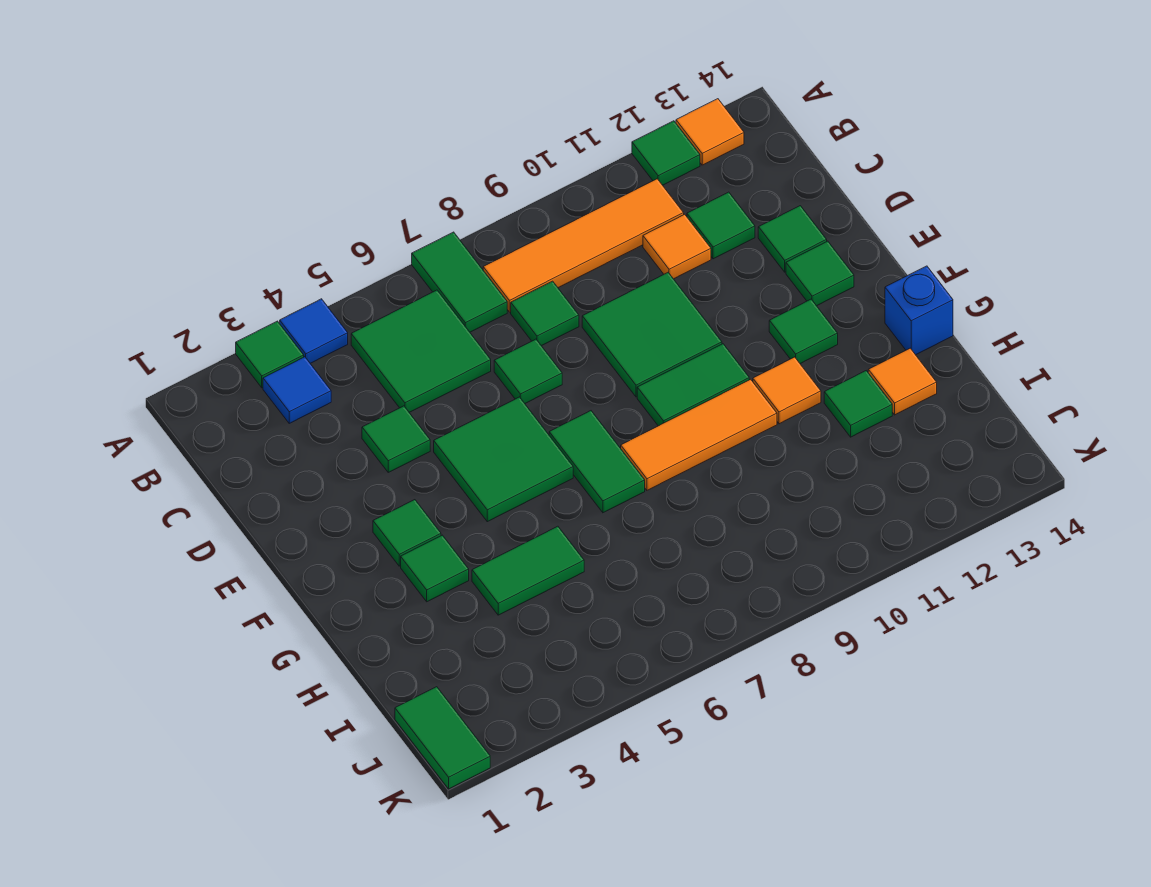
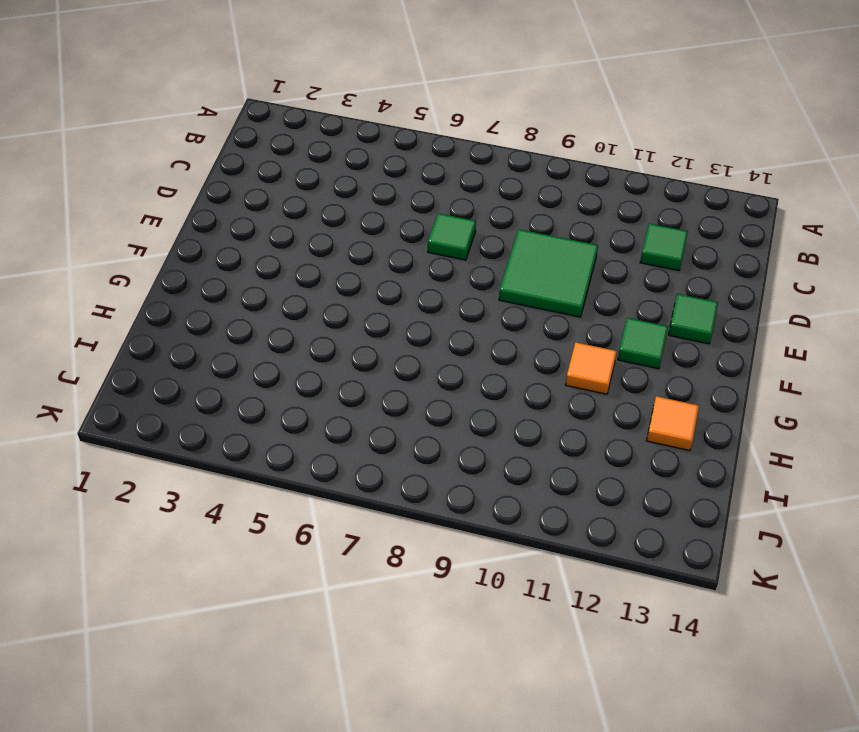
none -> green 1x1 tile [236,321,304,388]
none -> blue 1x1 tile [280,299,348,363]
none -> green 1x2 tile [412,232,507,332]

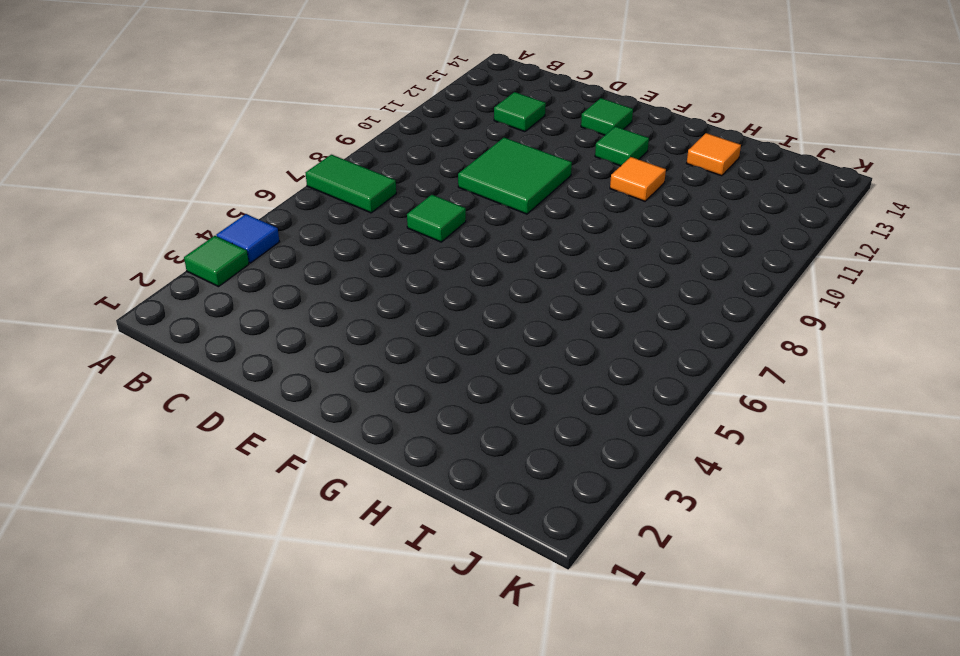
none -> green 1x1 tile [632,121,700,185]
none -> orange 1x1 tile [676,99,744,165]
none -> blue 1x1 tile [263,357,331,423]

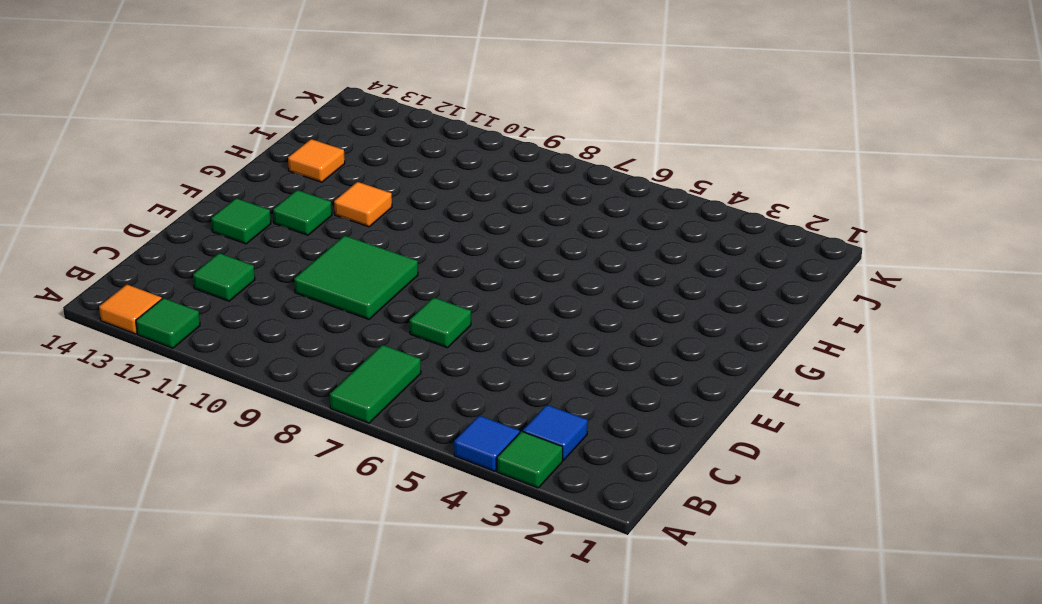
none -> green 2x2 tile [351,290,491,412]
none -> orange 1x4 tile [483,179,684,312]
none -> green 1x1 tile [511,281,579,346]

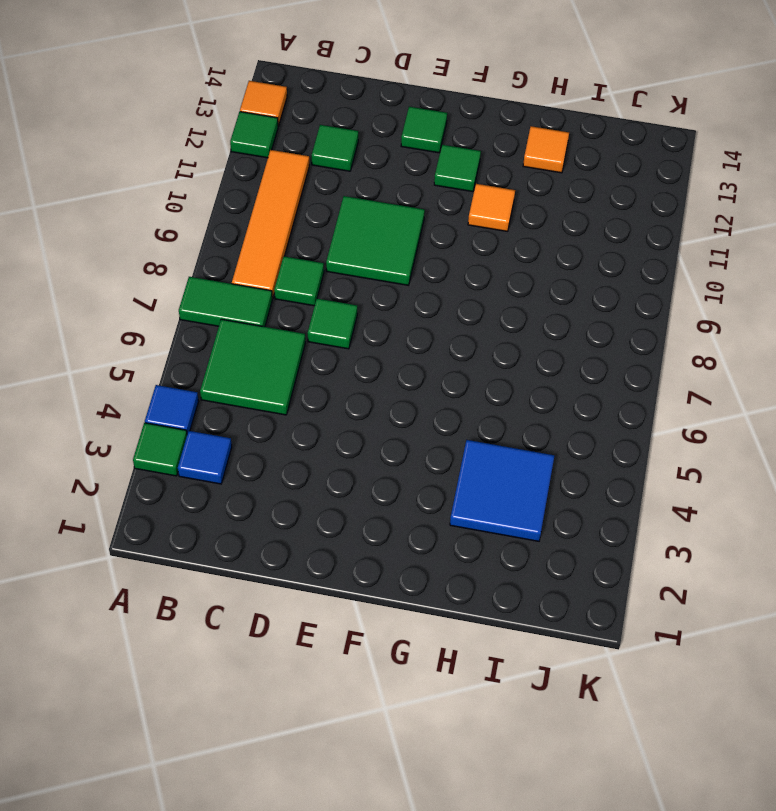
blue 2x2 tile [450,440,554,541] -> green 1x2 tile [472,526,584,615]
none -> orange 1x1 tile [643,214,711,279]
none -> green 1x1 tile [362,406,430,472]
none -> green 1x1 tile [758,206,827,272]

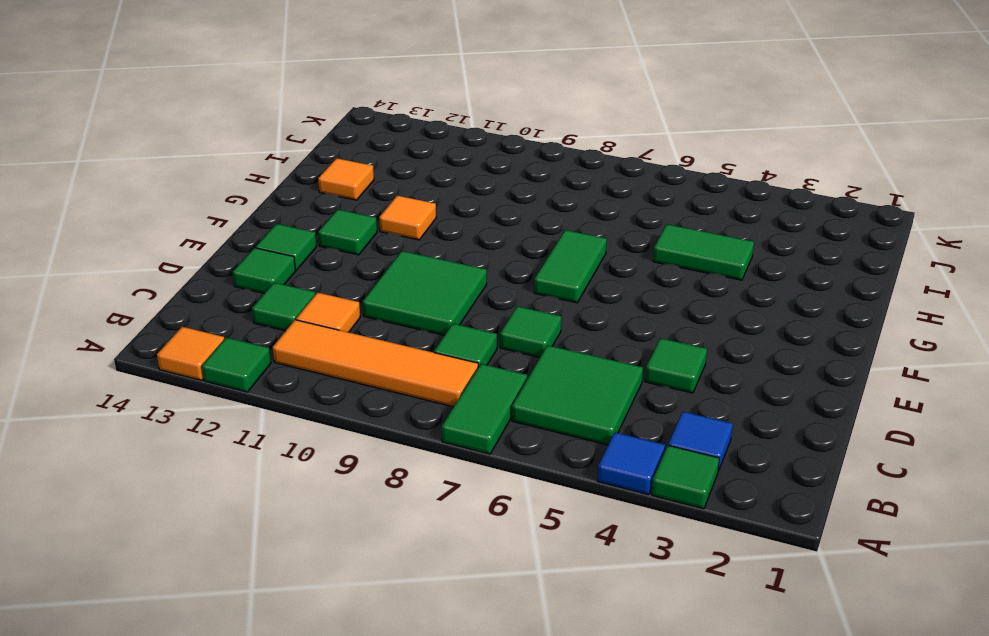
none -> green 2x2 tile [434,397,573,522]
none -> green 1x1 tile [373,500,441,566]
none -> green 1x2 tile [637,344,749,426]

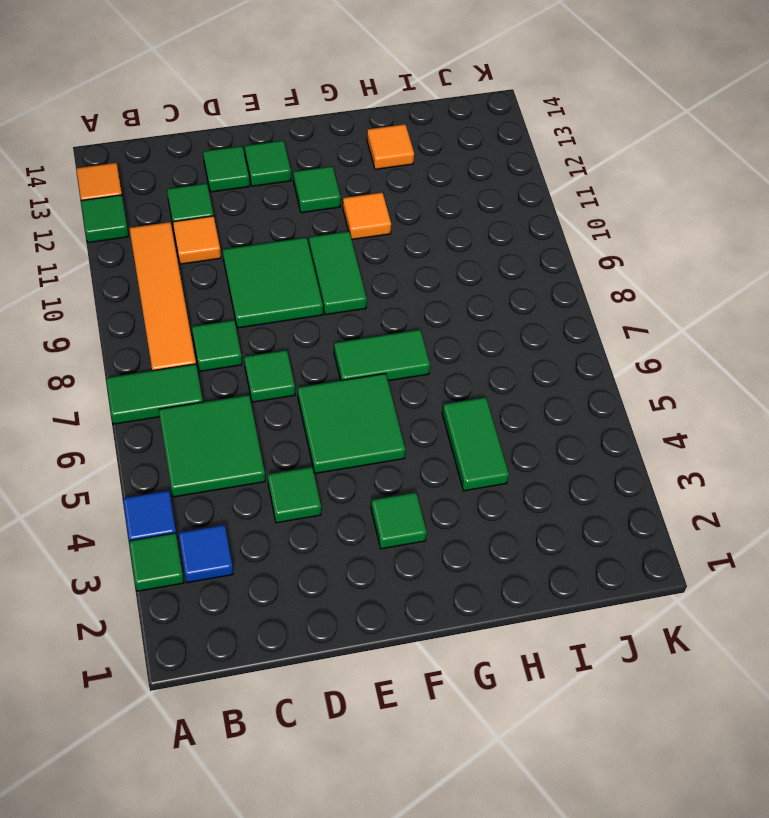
none -> green 1x1 tile [401,535,469,602]
none -> orange 1x3 tile [621,379,777,490]
none -> blue 1x1 brick [885,266,953,355]

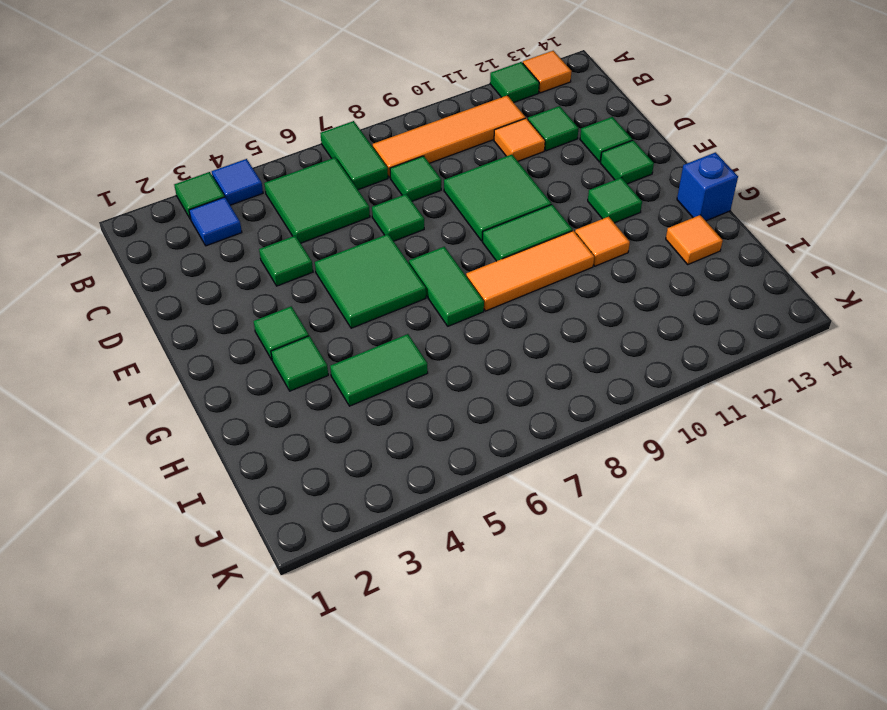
none -> green 1x1 tile [824,371,892,437]
none -> green 1x2 tile [395,687,490,789]

